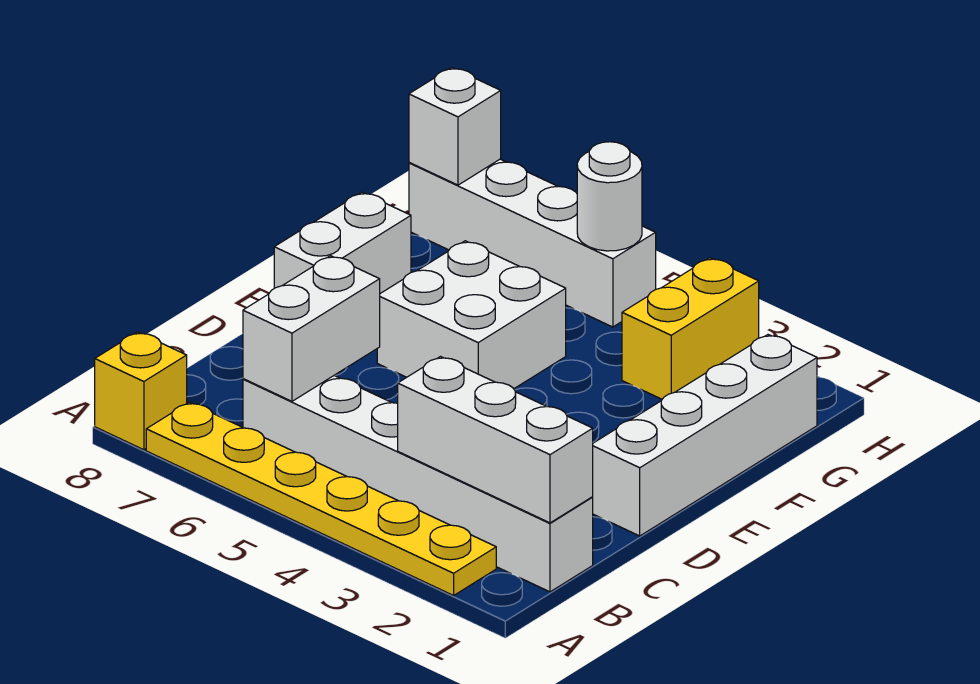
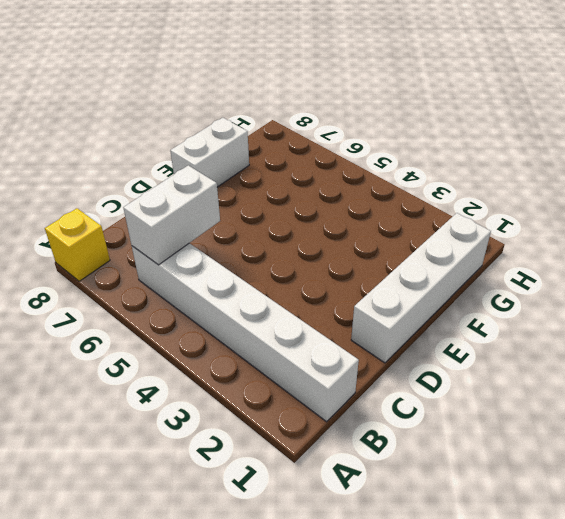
none -> yellow 1x6 plate [146,402,496,596]
none -> white 2x2 brick [377,241,566,389]
none -> yellow 1x2 brick [622,258,759,399]

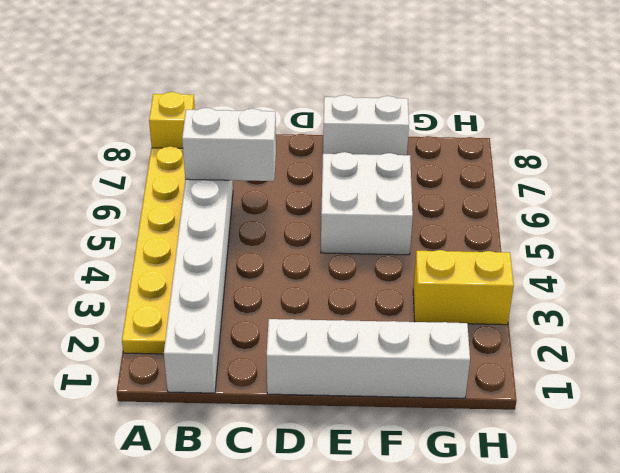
none -> white 1x4 brick [409,159,656,327]
none -> white 1x3 brick [398,357,593,523]
none -> white 1x1 round brick [577,142,642,251]

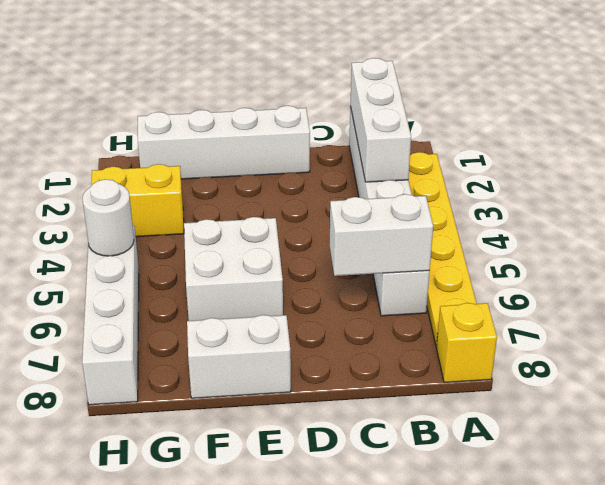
none -> white 1x1 brick [409,67,501,185]

